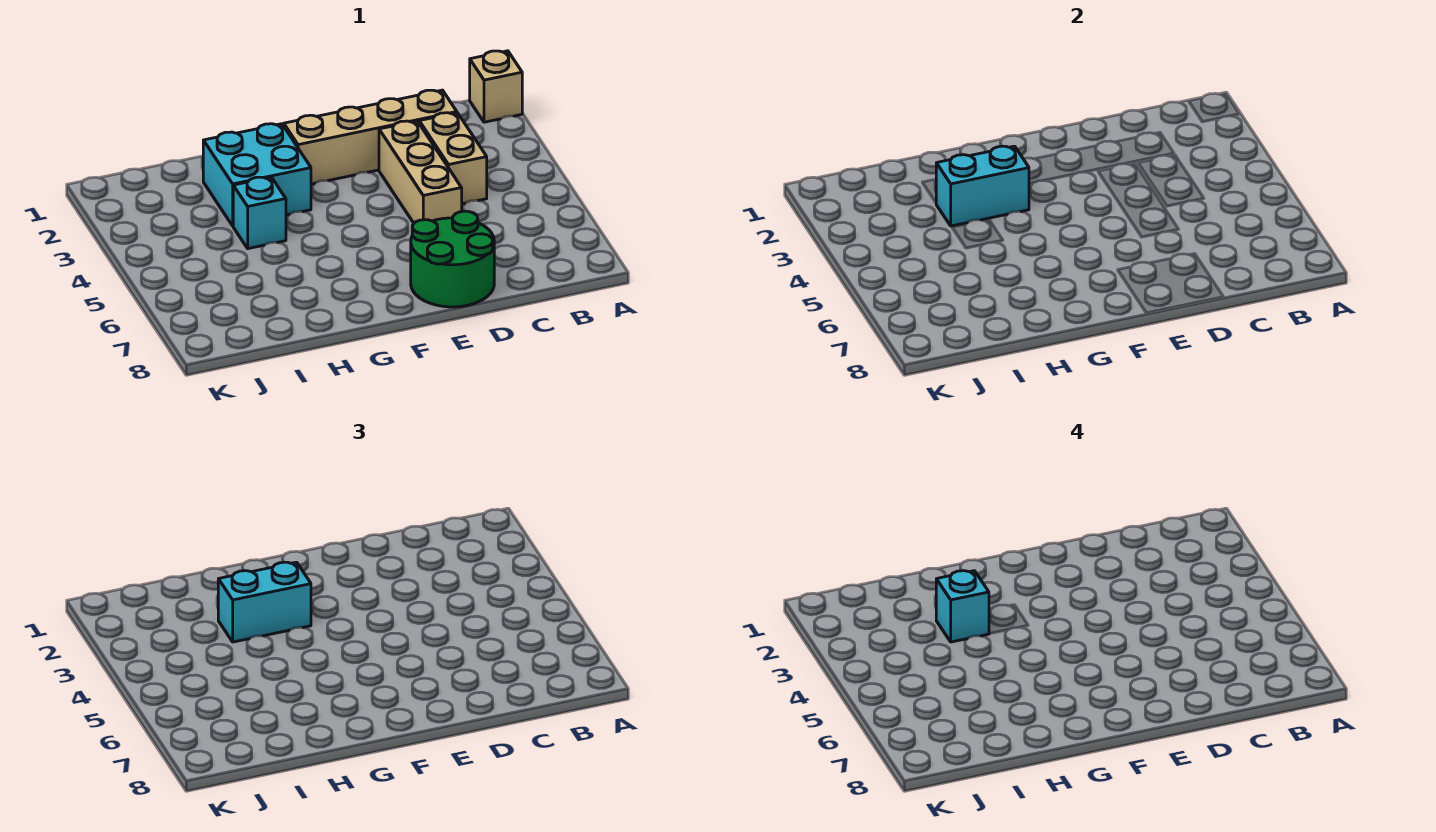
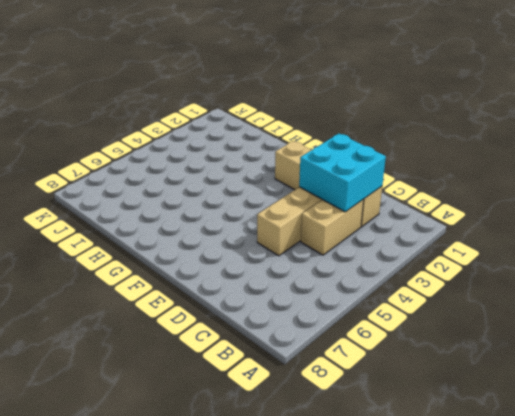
cyan 2x2 brick [299,134,386,212] -> cyan 2x2 brick moved to [203,124,311,226]
none -> tan 1x1 brick [470,51,522,122]
none -> green 2x2 round brick [411,211,494,307]

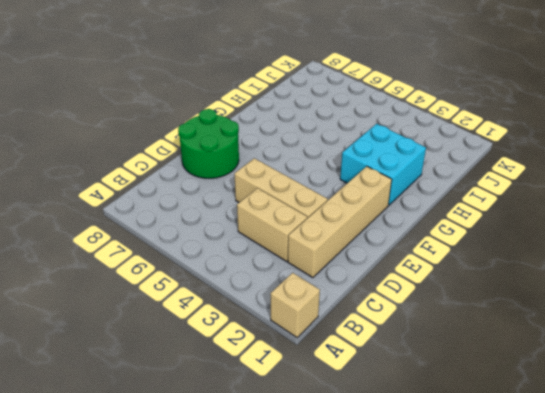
none -> cyan 1x1 brick [233,177,286,249]
none -> cyan 1x2 brick [936,146,1029,226]

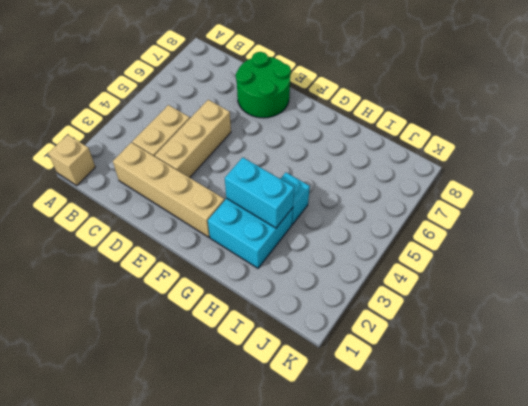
none -> cyan 1x2 brick [218,562,311,642]
none -> cyan 1x1 brick [936,571,989,642]

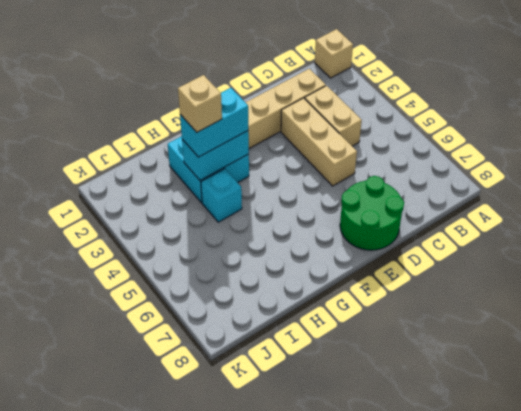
tan 1x1 brick [178,75,222,132] -> cyan 1x1 brick [936,571,989,642]

